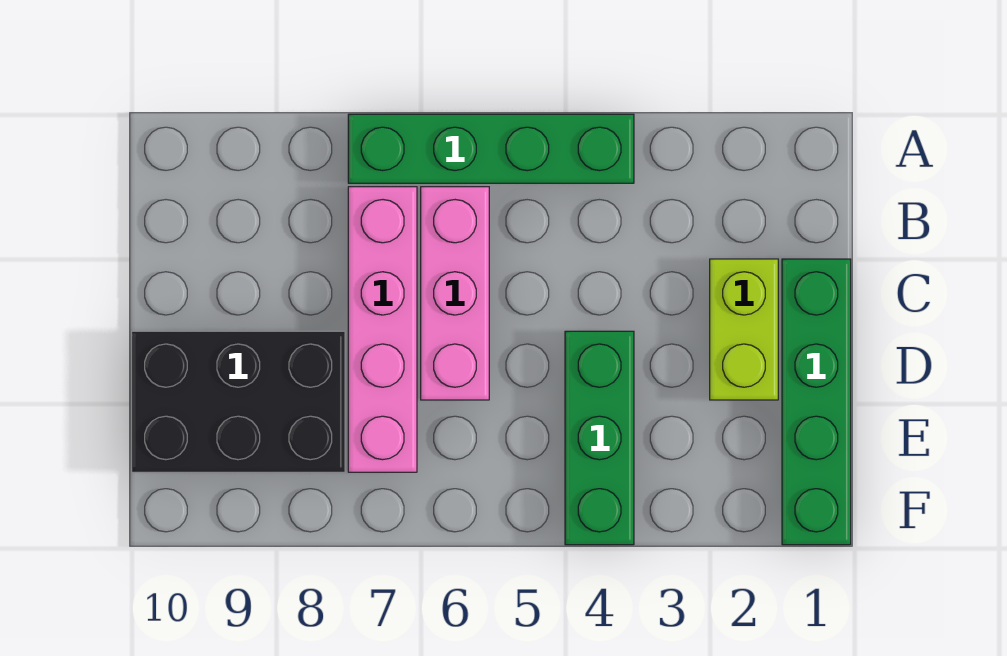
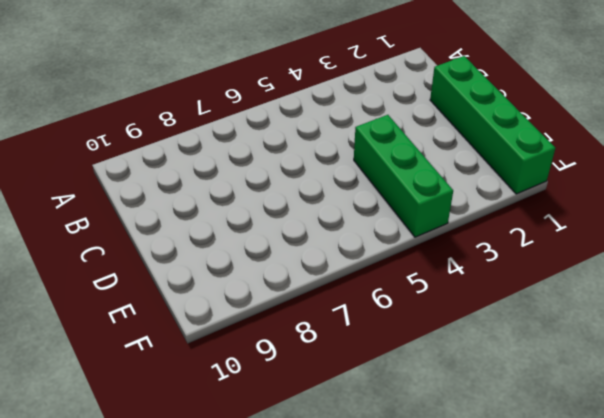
none -> green 1x4 brick [348,114,634,183]
none -> pink 1x3 brick [421,187,489,400]

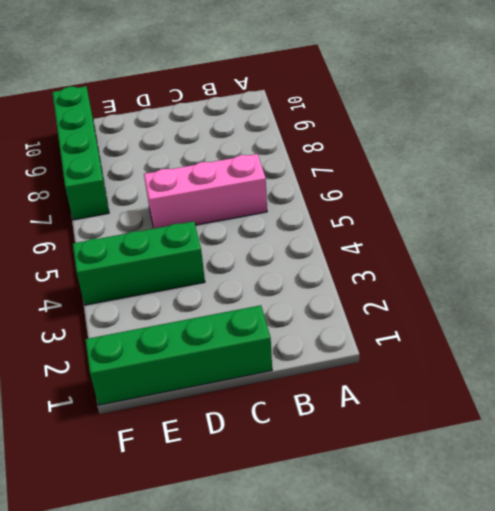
green 1x4 brick [52,86,109,220] -> green 1x4 brick moved to [348,114,634,183]
none -> pink 1x4 brick [348,187,417,472]
none -> lime 1x2 brick [710,259,778,400]

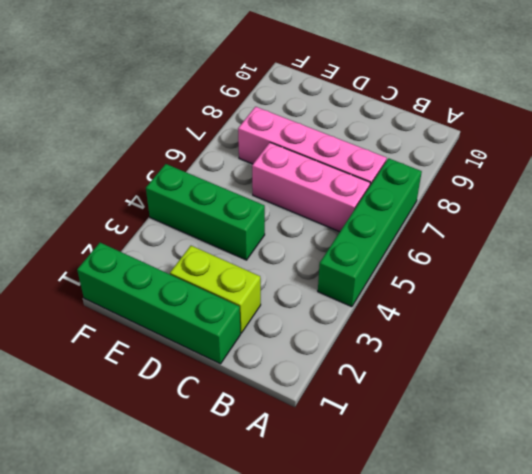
none -> black 2x3 brick [132,331,345,472]

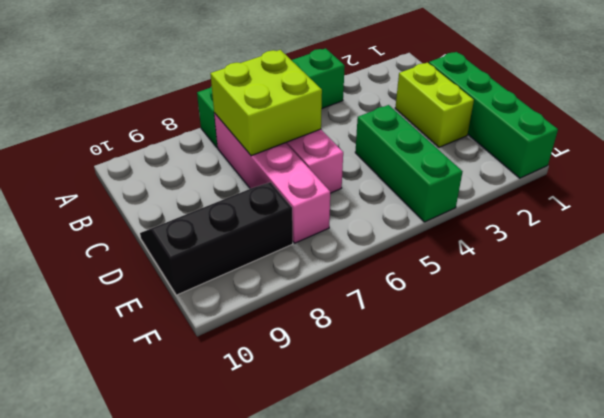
lime 2x2 brick [210,50,322,156] -> none
black 2x3 slope [140,182,293,295] -> black 2x3 brick [132,331,345,472]

